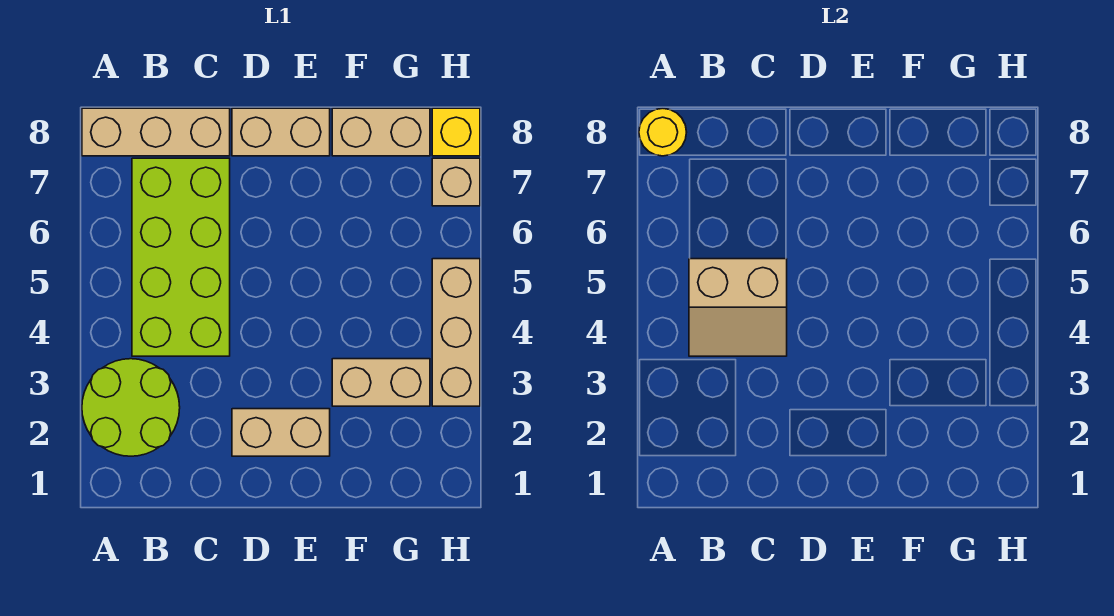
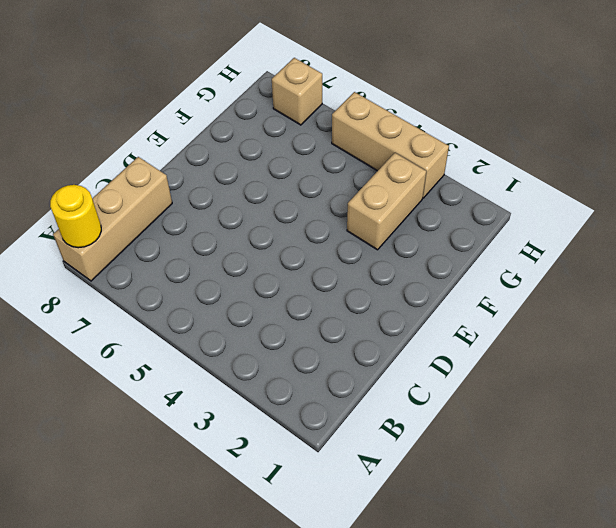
none -> lime 2x2 round brick [82,359,180,456]
none -> lime 2x4 brick [132,158,230,356]
none -> tan 1x2 brick [232,409,330,456]

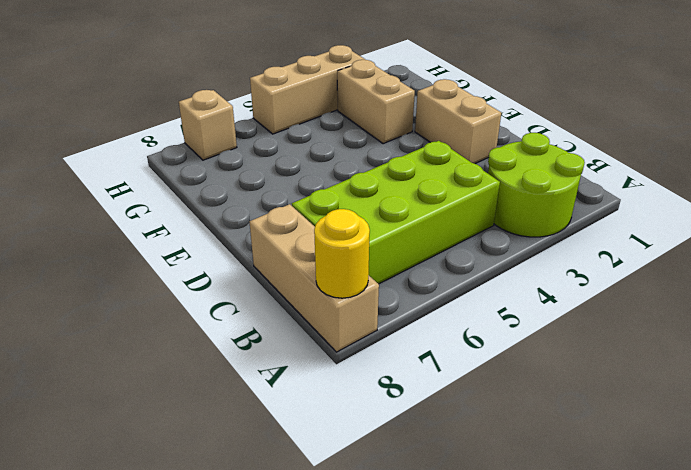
none -> tan 1x2 brick [232,108,330,156]
none -> tan 1x2 brick [332,108,430,156]
none -> yellow 1x1 brick [432,108,480,156]

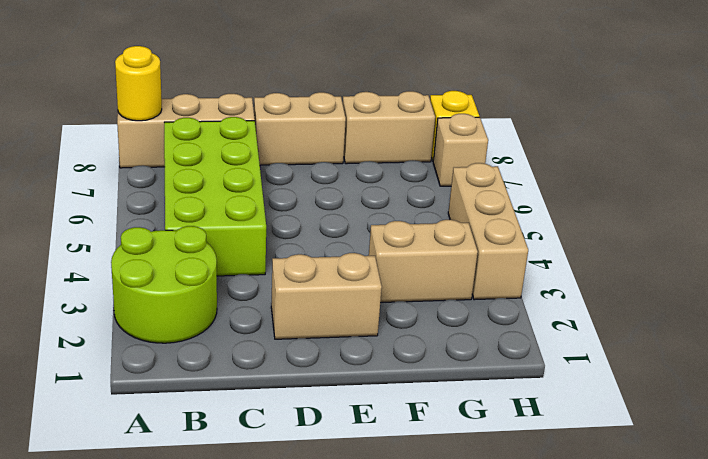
none -> tan 2x2 slope [689,259,787,356]

